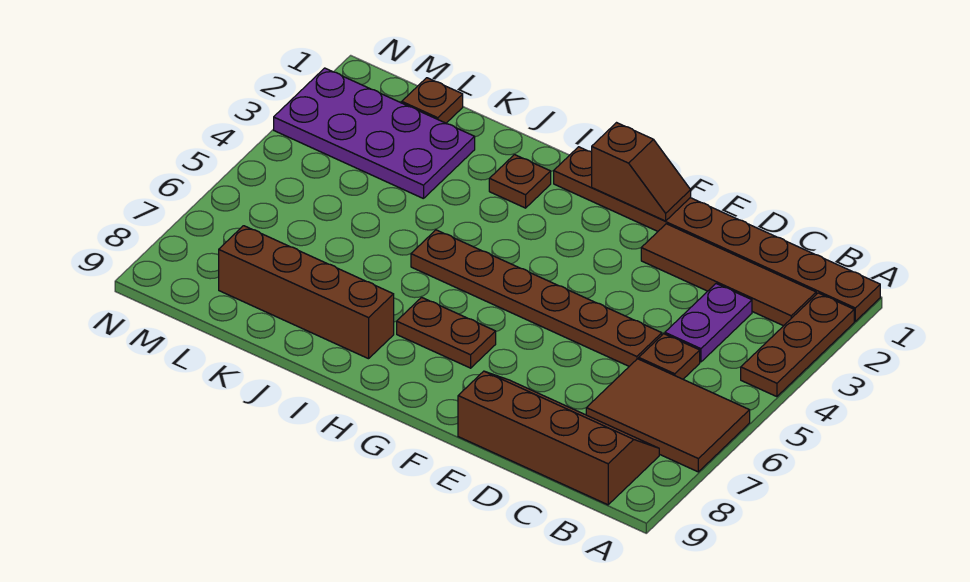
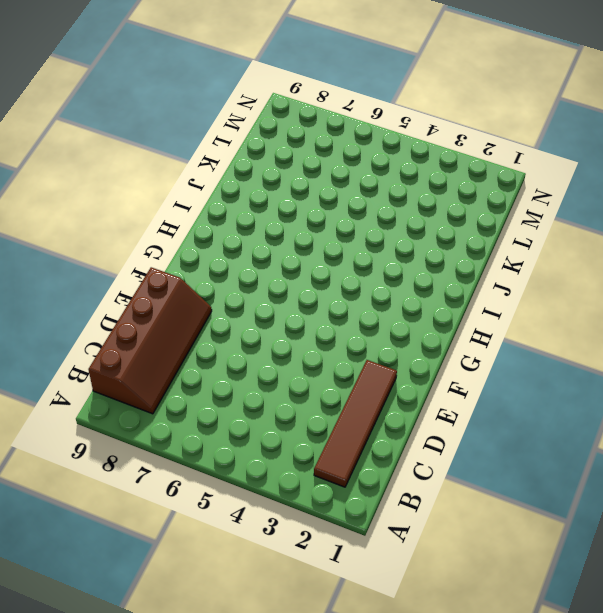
none -> brown 1x8 plate [554,147,880,321]
none -> brown 1x3 plate [741,293,854,397]
none -> brown 2x3 tile [586,359,750,472]

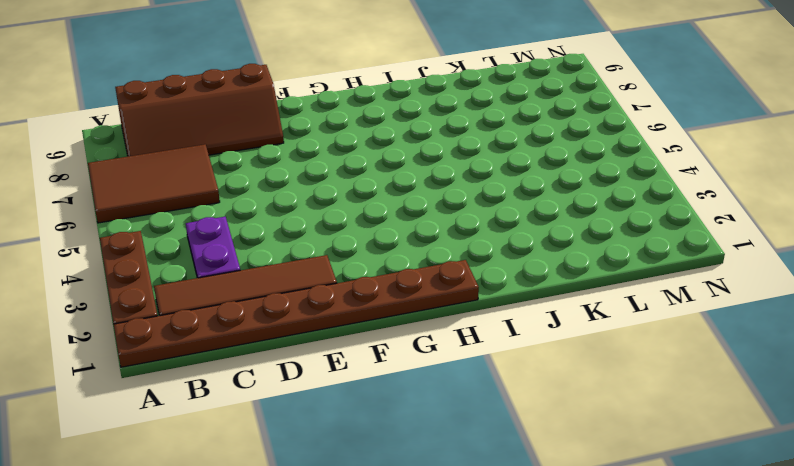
none -> brown 1x1 plate [639,334,700,379]
none -> brown 1x6 plate [411,230,662,366]
none -> brown 1x2 plate [397,297,496,368]

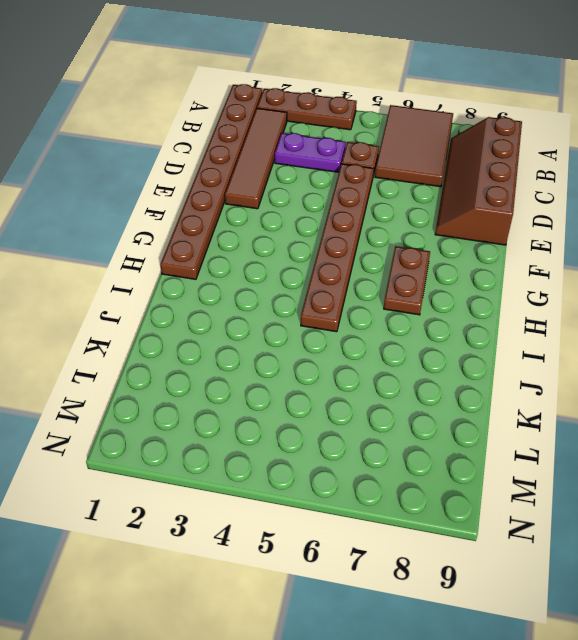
none -> brown 1x1 plate [489,155,551,208]
none -> brown 1x4 brick [219,226,394,359]
none -> purple 2x4 plate [274,68,475,199]

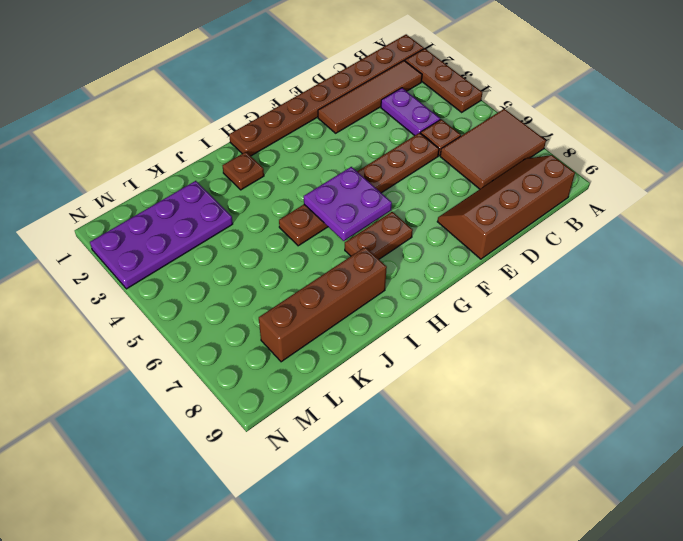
purple 2x2 plate [304,167,392,241] -> none
none -> brown 1x1 plate [402,78,463,123]
none -> brown 1x2 slope [592,123,691,221]

